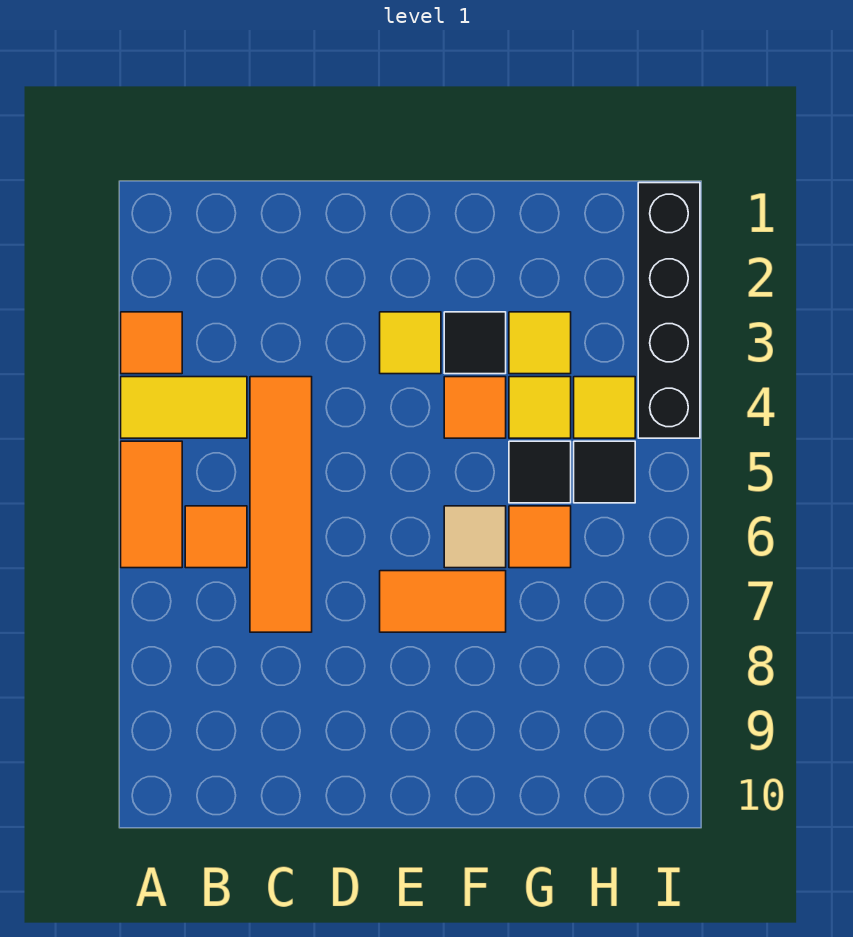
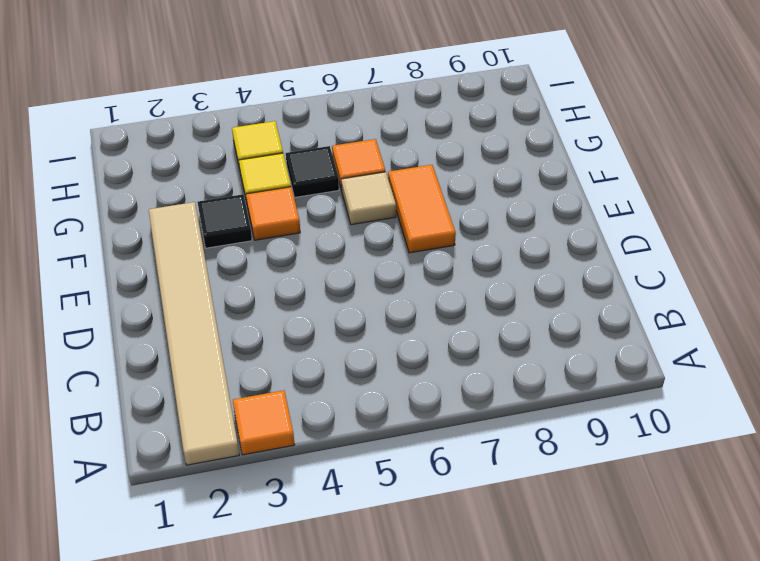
tan 1x6 tile [149,202,239,465] -> none
none -> yellow 1x2 tile [121,377,247,438]
none -> orange 1x2 tile [121,441,182,568]
none -> orange 1x1 tile [185,506,247,568]

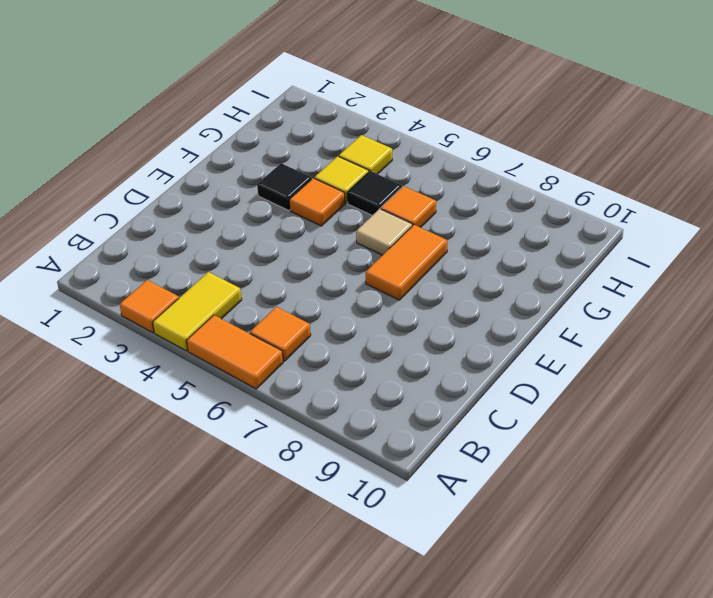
none -> orange 1x4 tile [250,377,312,632]
none -> yellow 1x1 tile [380,312,441,374]
none -> yellow 1x1 tile [509,312,571,374]

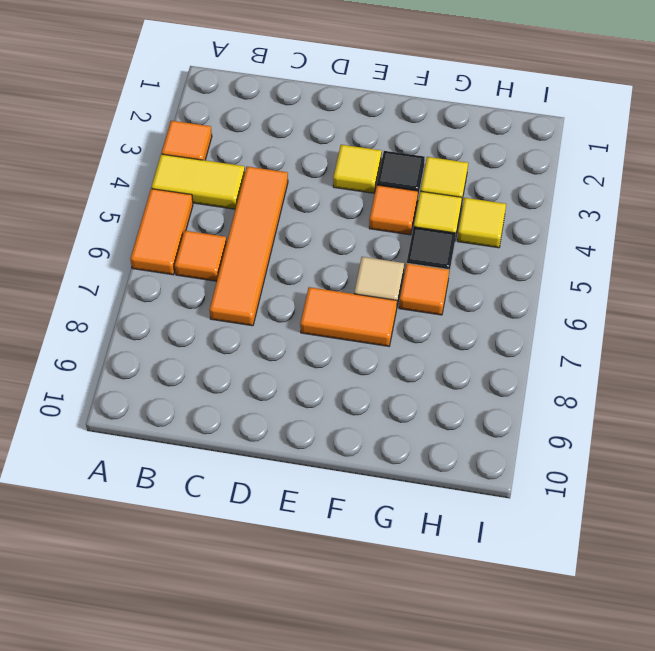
none -> black 1x1 tile [574,441,635,503]
none -> black 1x4 brick [638,183,700,438]

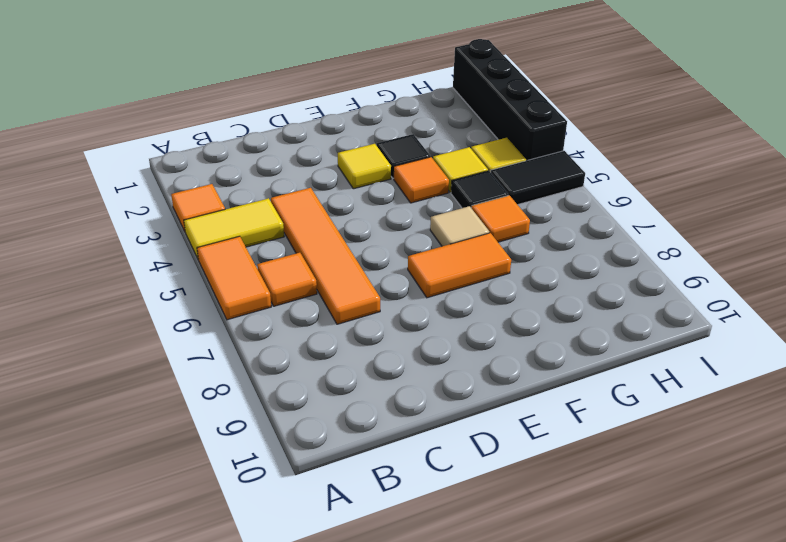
black 1x2 tile [491,151,585,205] -> black 1x1 tile [574,441,635,503]
none -> yellow 1x1 tile [509,312,571,374]

